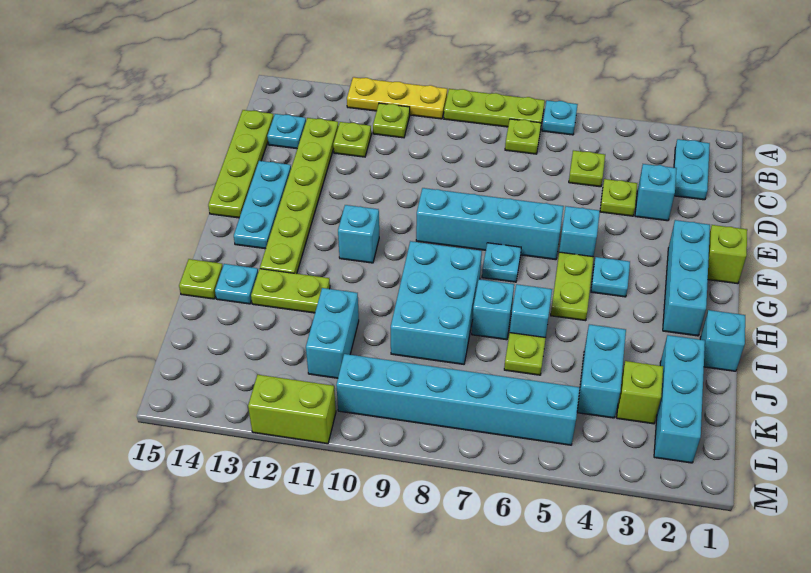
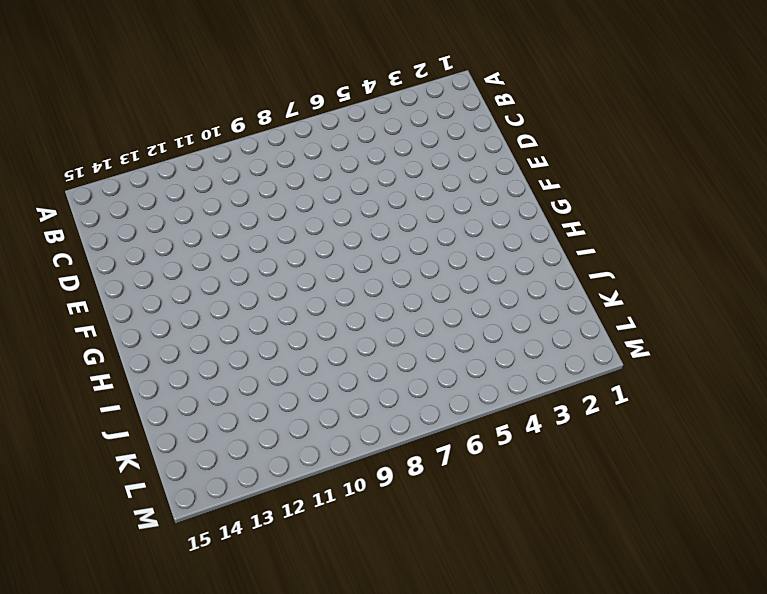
none -> cyan 1x1 plate [542,100,578,135]
none -> lime 1x3 plate [444,89,545,127]
none -> yellow 1x3 plate [347,77,447,119]
none -> cyan 1x2 plate [674,139,710,200]

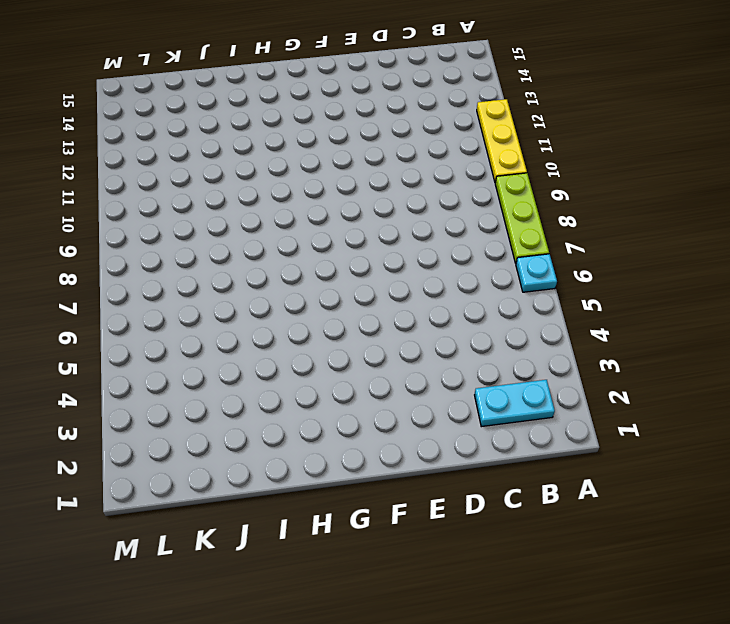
none -> lime 1x1 plate [505,119,541,154]
none -> lime 1x1 plate [373,103,410,138]
none -> lime 1x1 plate [569,150,605,187]
none -> lime 1x1 plate [333,122,371,157]

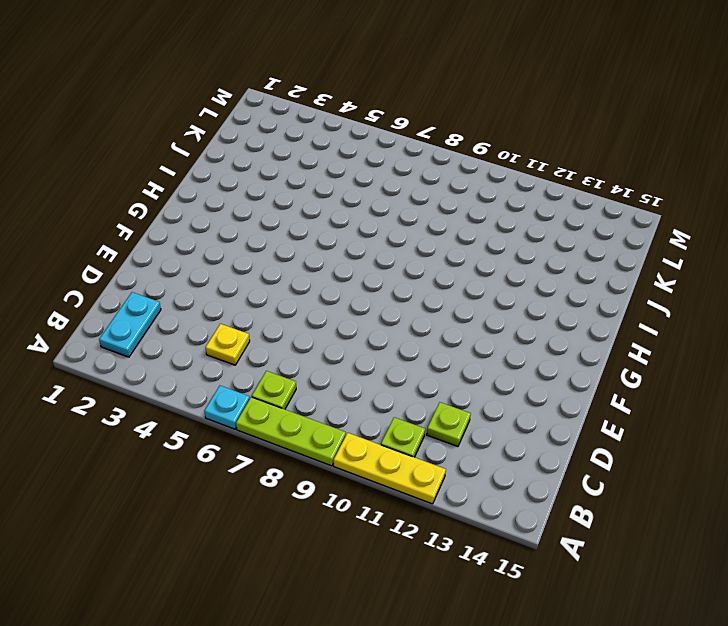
yellow 1x1 plate [206,324,250,365] -> lime 1x1 plate [569,150,605,187]
none -> lime 1x6 plate [260,118,338,274]
none -> cyan 1x1 plate [267,114,306,149]
none -> lime 1x4 plate [208,110,274,218]
none -> cyan 1x1 brick [635,164,677,221]

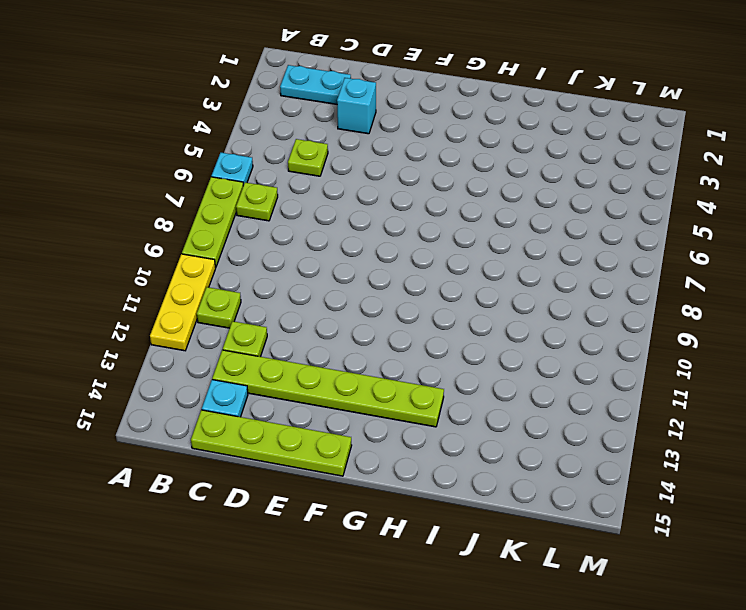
none -> lime 1x1 plate [600,179,637,216]
none -> cyan 1x3 plate [234,161,291,249]
none -> lime 1x1 brick [708,225,747,284]
none -> cyan 1x3 brick [663,220,710,336]

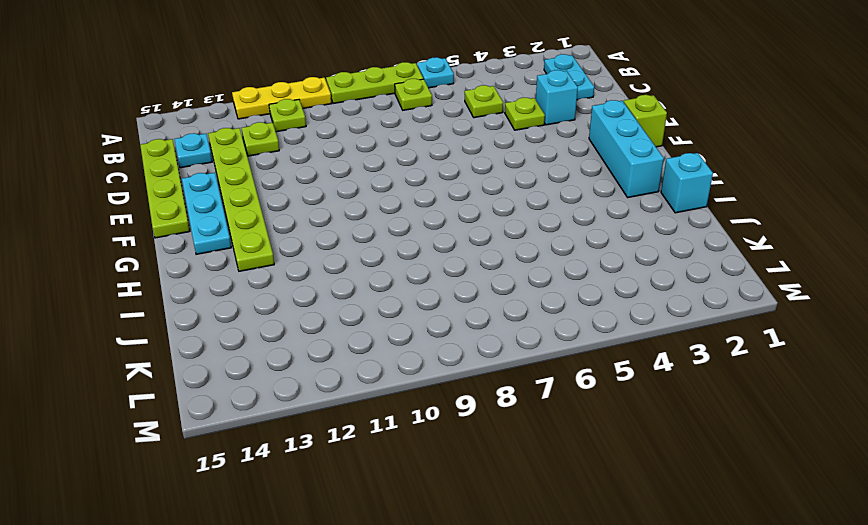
none -> cyan 1x1 brick [559,206,600,257]
none -> cyan 1x4 brick [416,188,564,260]
none -> cyan 1x1 plate [591,257,630,297]
none -> lime 1x2 plate [551,252,594,321]

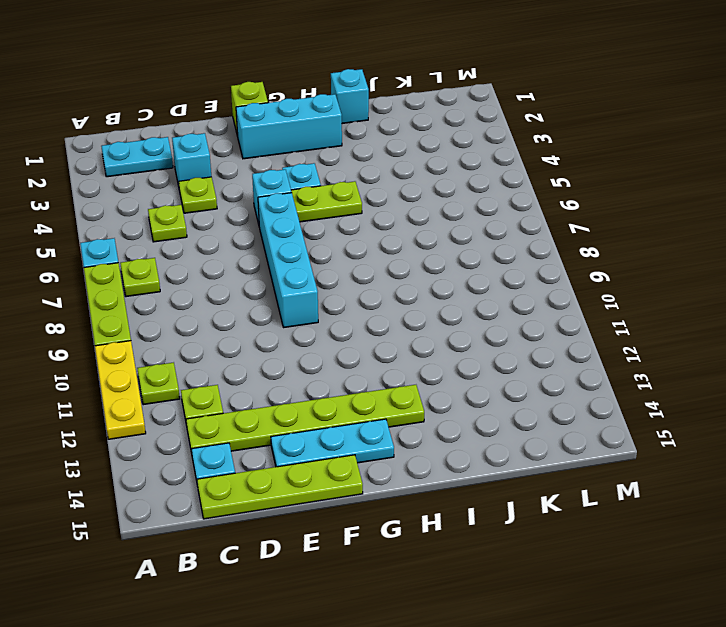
none -> cyan 1x1 plate [482,243,521,282]
none -> cyan 1x1 brick [338,205,379,263]
none -> cyan 2x3 brick [391,241,482,364]
none -> cyan 1x1 brick [510,284,552,338]

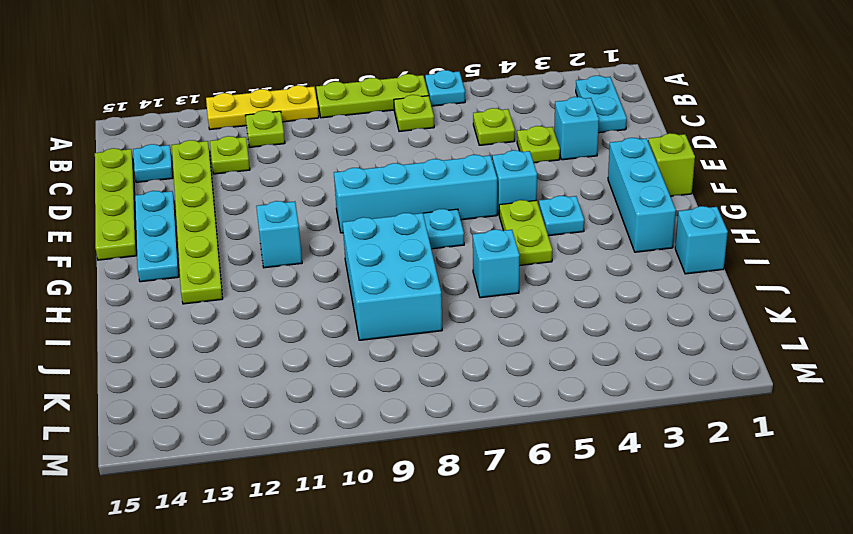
none -> cyan 1x1 brick [472,279,514,340]
none -> lime 1x2 plate [251,269,330,313]
none -> cyan 1x1 plate [215,264,258,304]
none -> lime 1x1 plate [179,259,223,299]

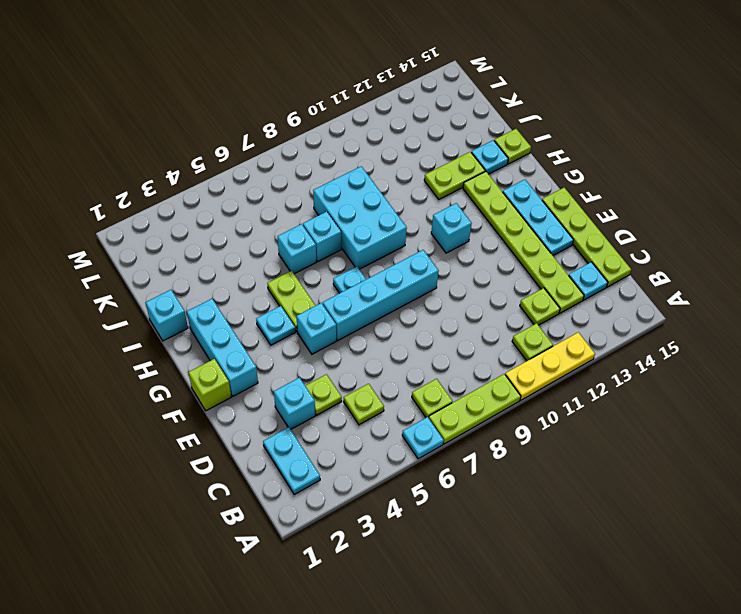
none -> cyan 1x3 brick [654,335,705,463]
none -> cyan 1x2 brick [577,324,626,418]
none -> lime 1x1 plate [504,333,546,375]
none -> cyan 1x2 brick [306,288,359,378]

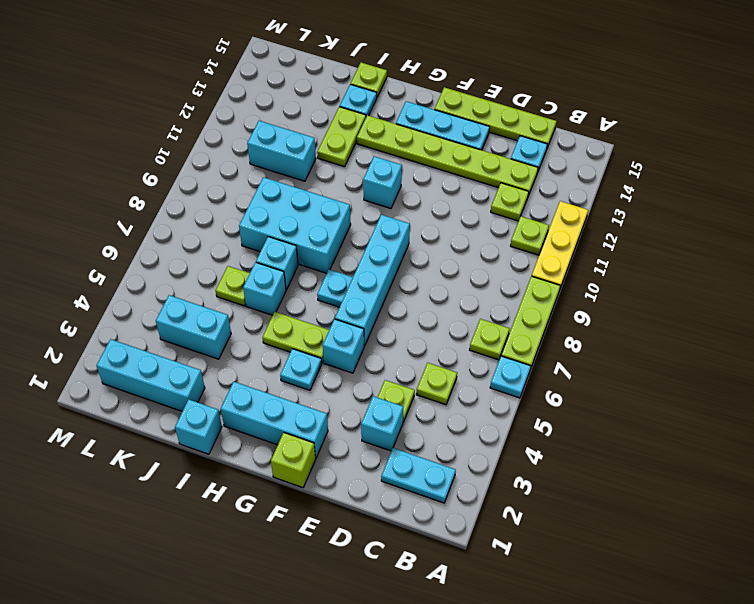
none -> lime 1x1 brick [617,361,663,424]
none -> cyan 1x6 brick [336,354,580,445]
none -> lime 1x2 brick [248,375,336,444]

